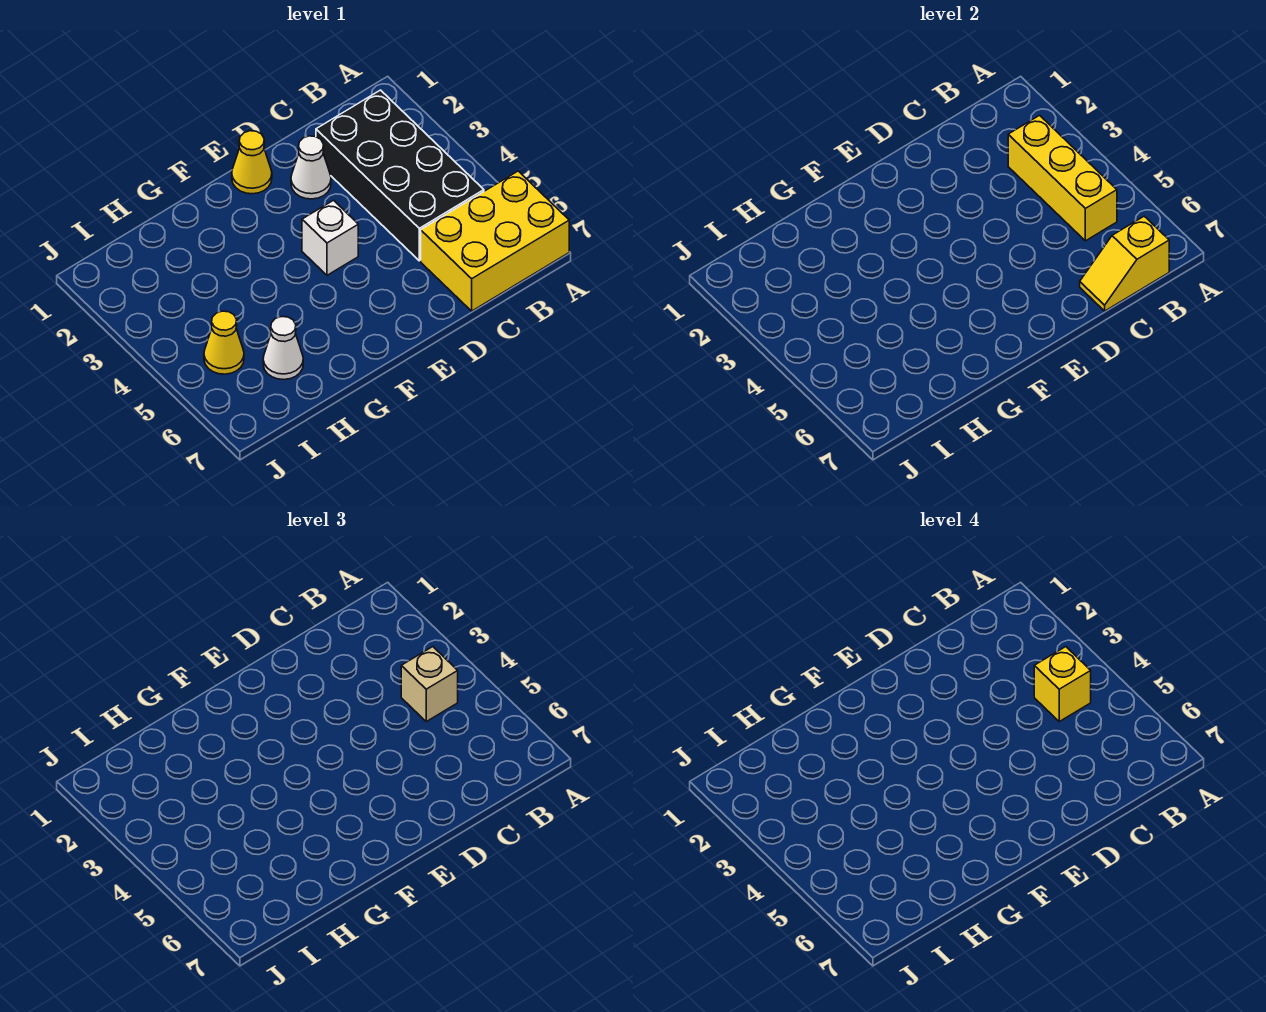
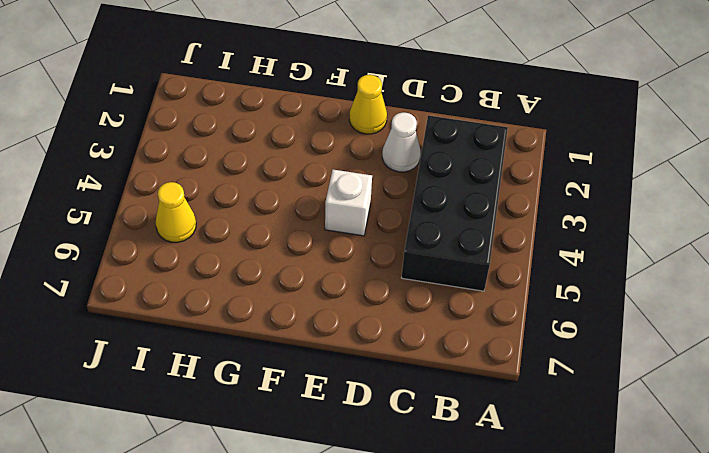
none -> yellow 2x3 brick [421,171,569,311]
none -> white 1x1 cone [263,317,303,380]

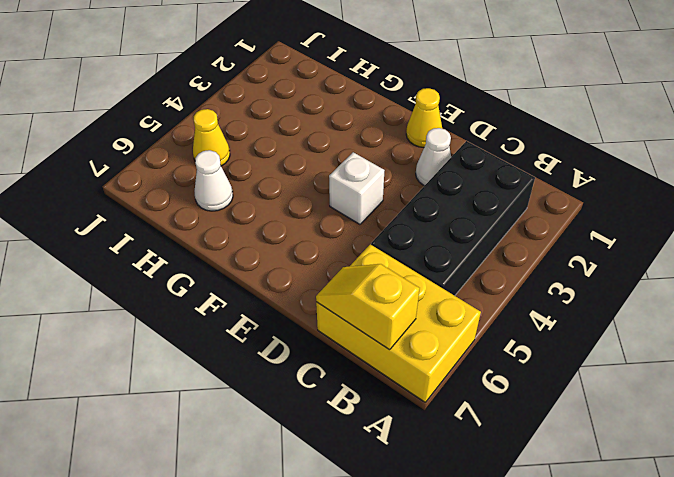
none -> yellow 1x3 brick [1008,115,1117,241]
none -> tan 1x1 brick [401,647,458,722]

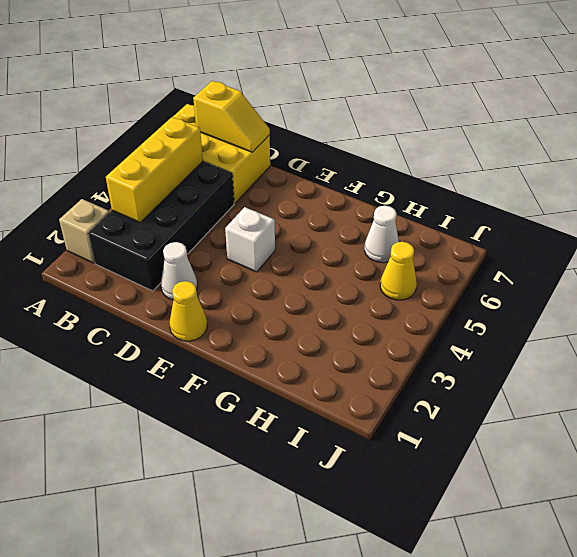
tan 1x1 brick [59,199,110,263] -> tan 1x1 brick moved to [401,647,458,722]
none -> yellow 1x1 brick [1034,647,1091,722]

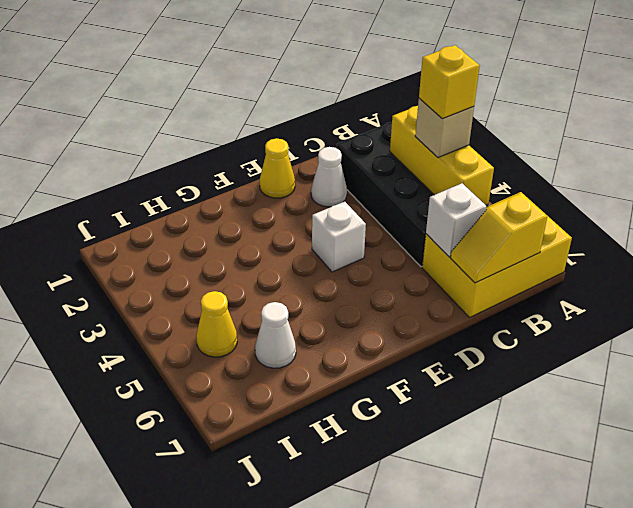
white 1x1 brick [426,183,487,257] -> none

